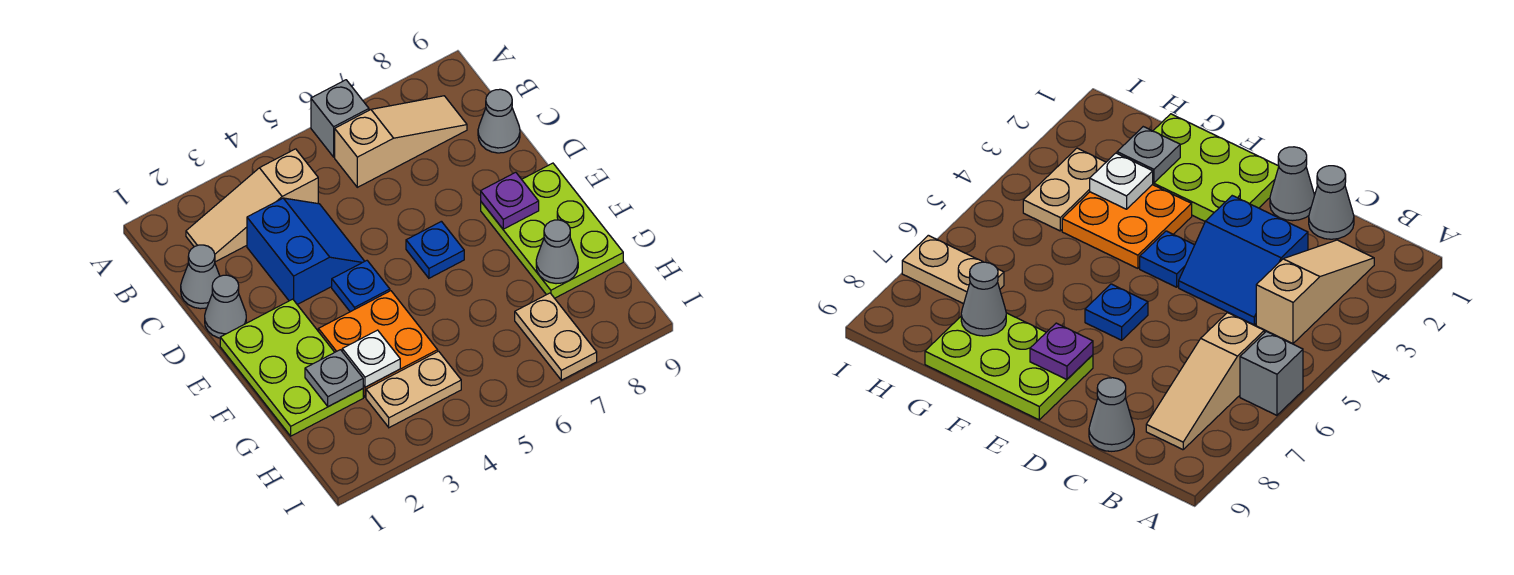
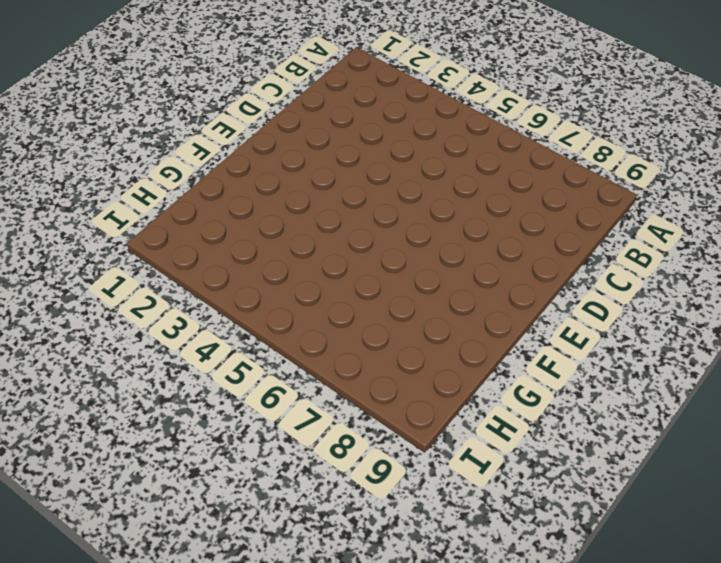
none -> grey 1x1 brick [311,80,369,157]
none -> tan 1x3 slope [186,149,318,262]
none -> tan 1x3 slope [335,96,467,187]

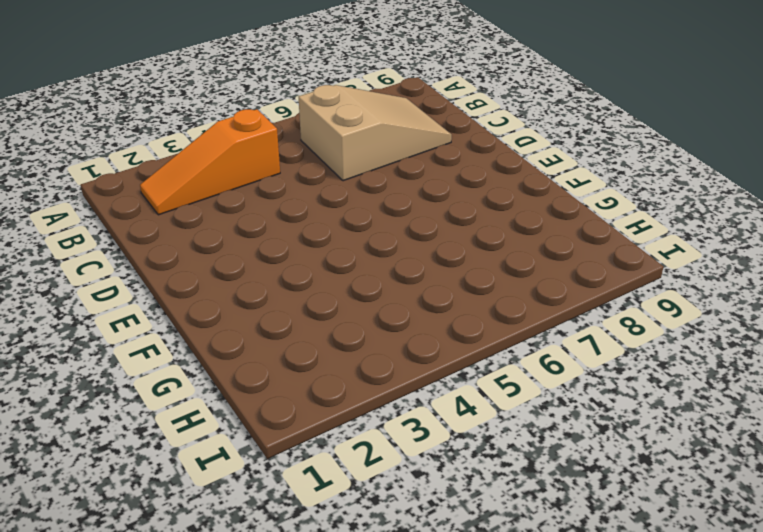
orange 1x3 slope [140,109,280,215] -> tan 1x3 slope [186,149,318,262]
tan 2x3 slope [299,85,452,181] -> tan 1x3 slope [335,96,467,187]
none -> grey 1x1 brick [311,80,369,157]
none -> grey 1x1 cone [181,245,220,309]
none -> blue 2x2 slope [247,198,365,304]

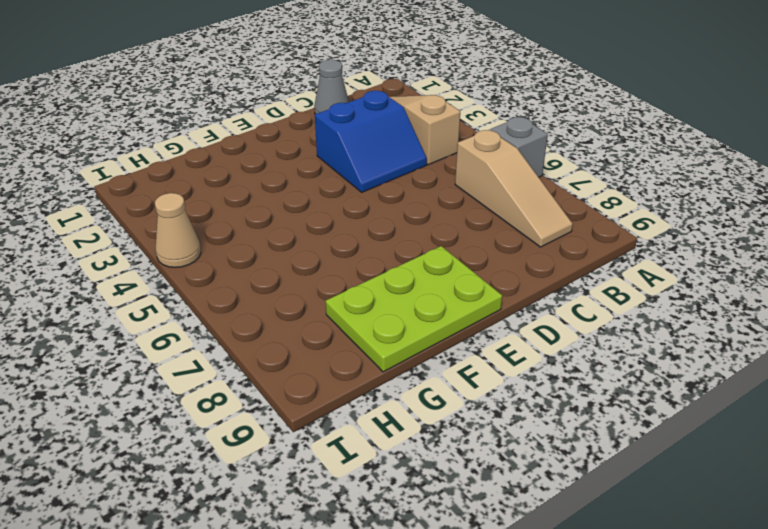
tan 1x1 cone [155,193,201,268] -> none
none -> grey 1x1 cone [478,89,520,153]
none -> grey 1x1 cone [205,275,246,338]
none -> lime 2x3 plate [220,299,363,436]

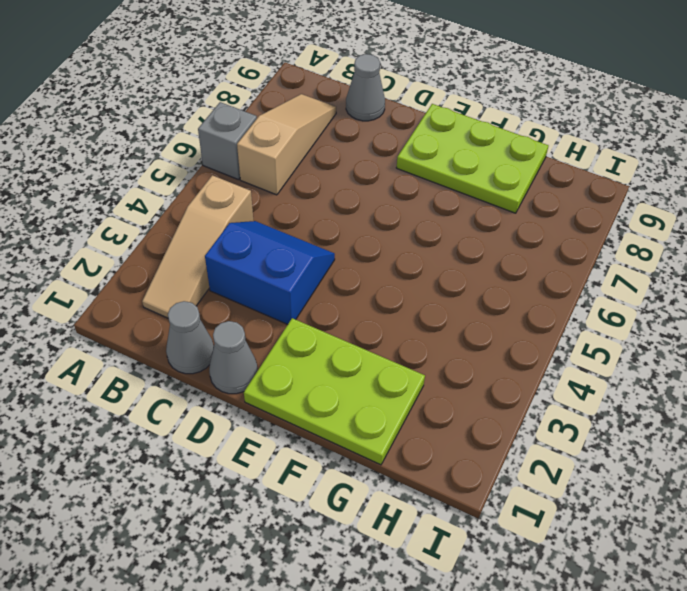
none -> blue 1x1 plate [332,261,390,312]
none -> blue 1x1 plate [406,221,464,278]
none -> orange 2x2 plate [318,291,438,397]

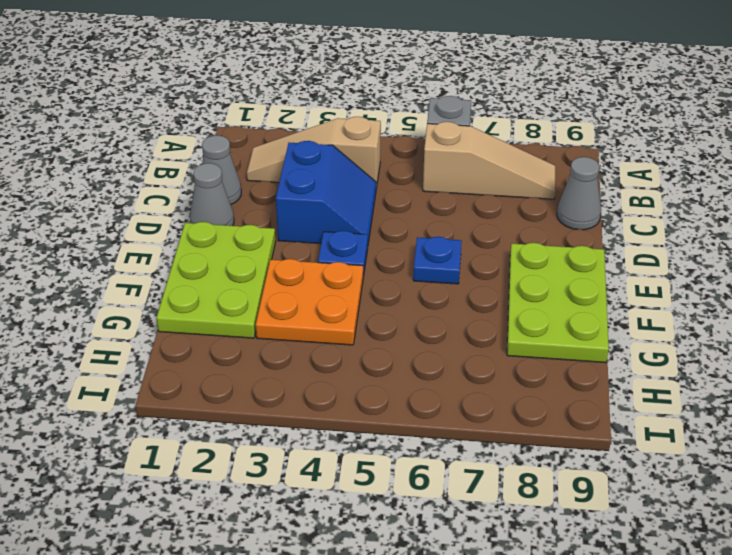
none -> tan 1x2 plate [366,351,461,428]
none -> tan 1x2 plate [515,293,597,380]
none -> purple 1x1 plate [481,172,539,229]

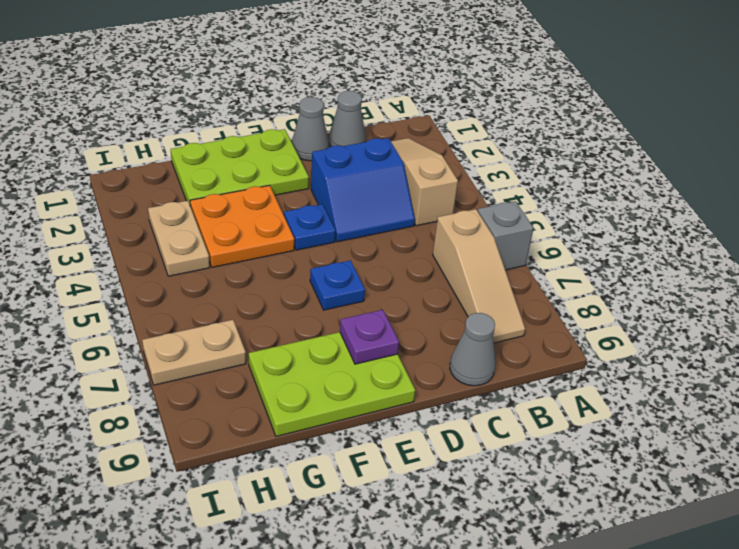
none -> grey 1x1 plate [305,350,363,407]
none -> white 1x1 plate [342,330,400,387]
none -> grey 1x1 cone [536,220,578,284]

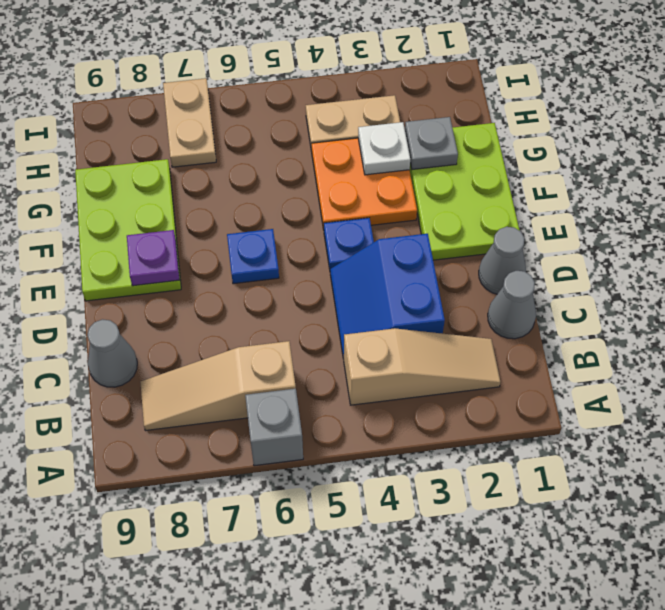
none -> grey 1x1 cone [536,220,578,284]

